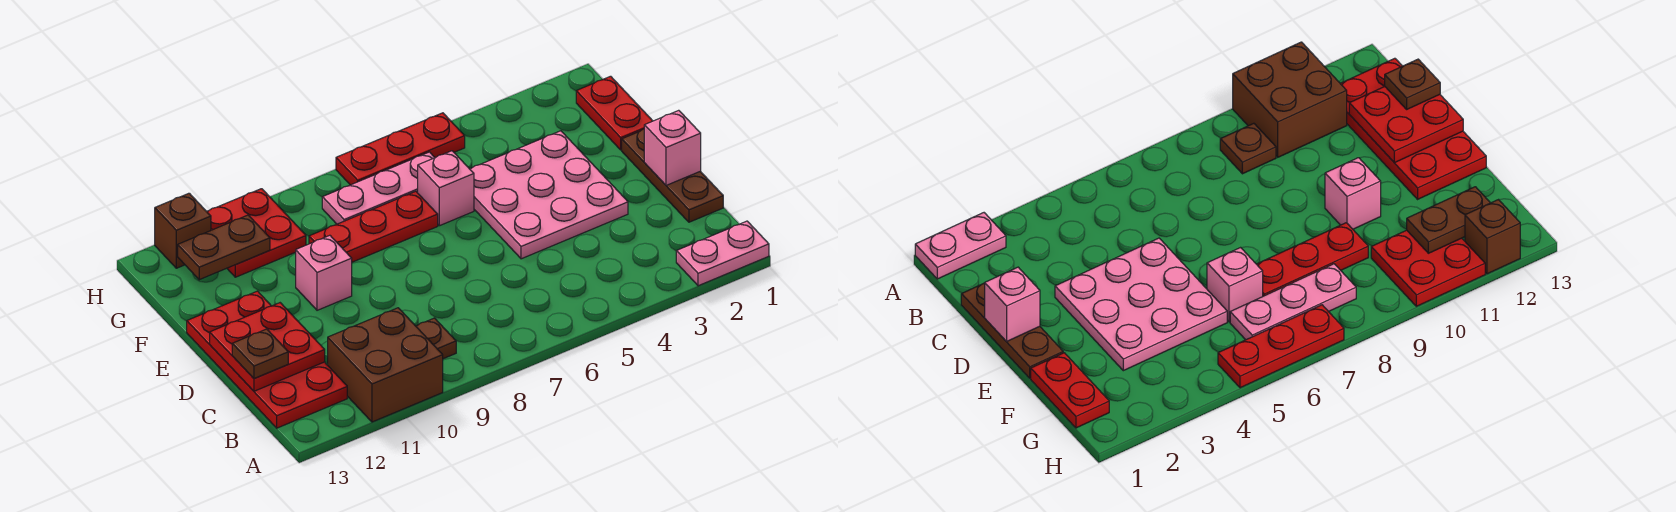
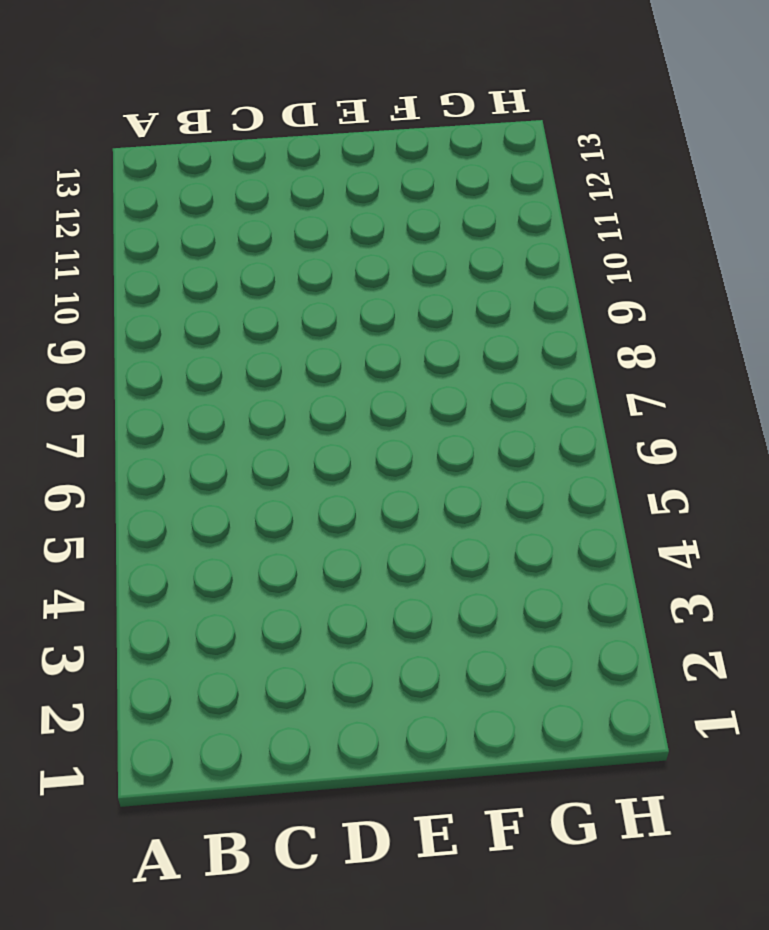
none -> pink 1x2 plate [676,221,769,286]
none -> brown 2x2 brick [328,308,443,422]
none -> brown 1x1 plate [416,318,456,359]

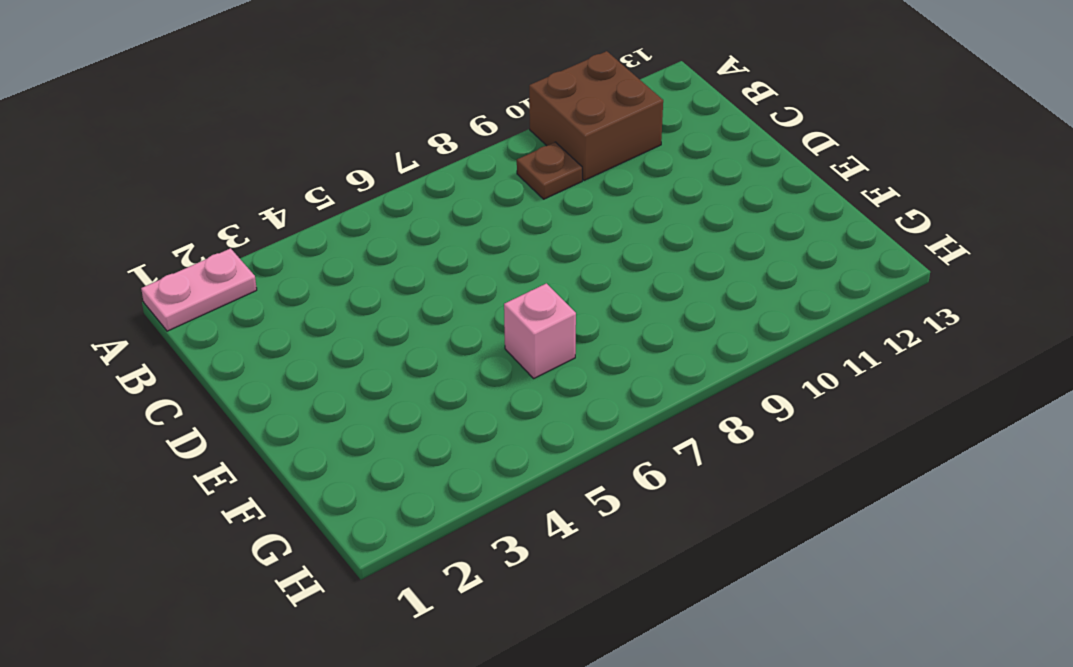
none -> red 2x4 plate [187,291,347,428]
none -> brown 1x3 plate [622,129,723,222]
none -> pink 3x3 plate [470,131,628,259]

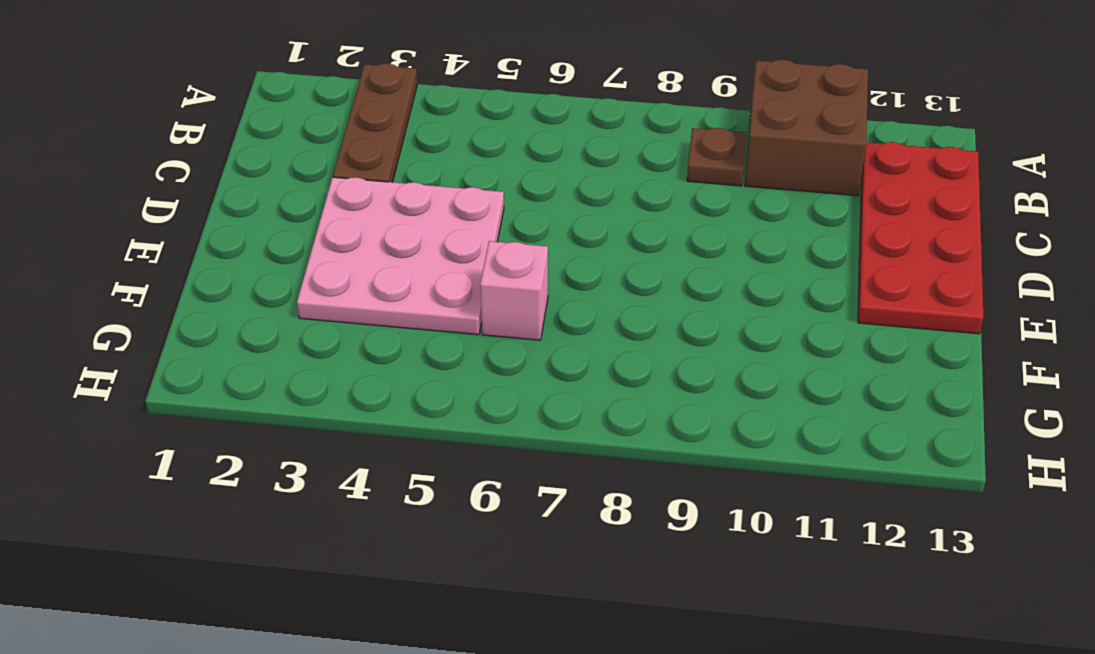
brown 1x3 plate [333,64,417,182] -> brown 1x3 plate moved to [622,129,723,222]
none -> pink 1x2 plate [676,221,769,286]
none -> pink 1x1 brick [296,235,352,310]
none -> red 1x2 plate [576,76,652,150]

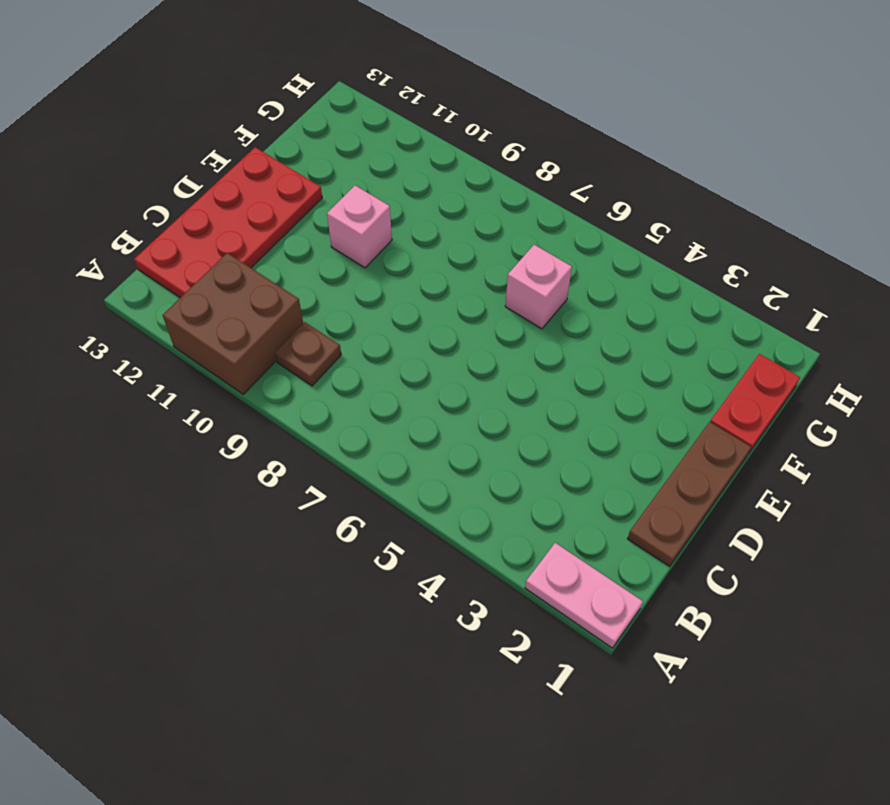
none -> pink 3x3 plate [470,131,628,259]
none -> red 1x3 plate [309,191,438,262]
none -> pink 1x3 plate [322,152,435,224]

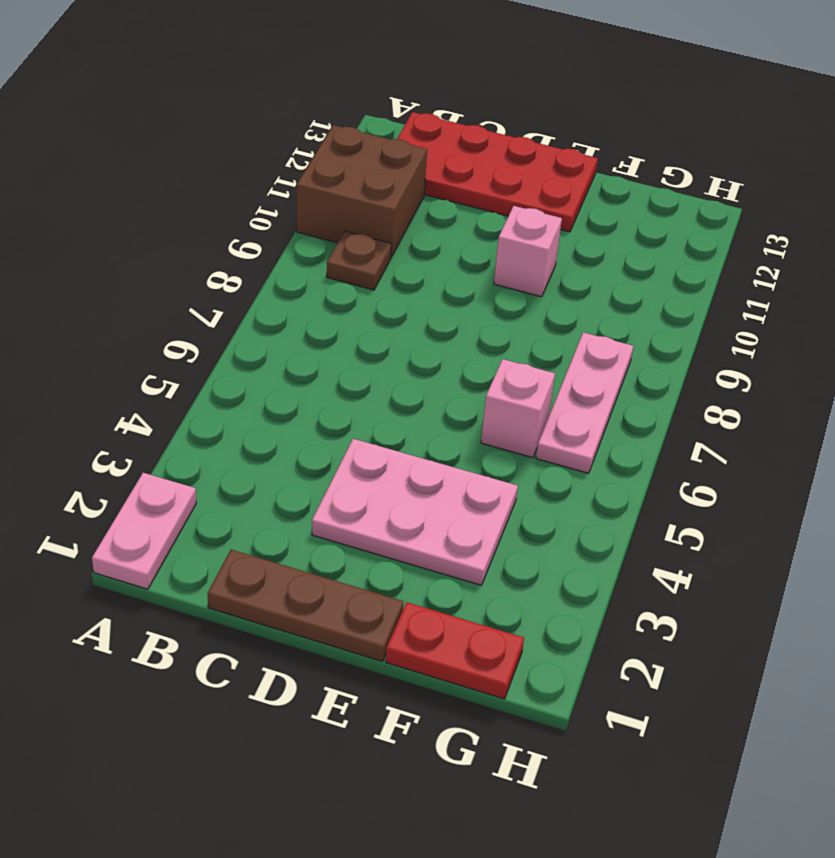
pink 2x3 plate [312,439,518,585] -> pink 3x3 plate [470,131,628,259]
none -> red 1x3 plate [309,191,438,262]
none -> red 2x2 plate [207,189,306,277]
none -> red 1x3 plate [336,113,465,185]

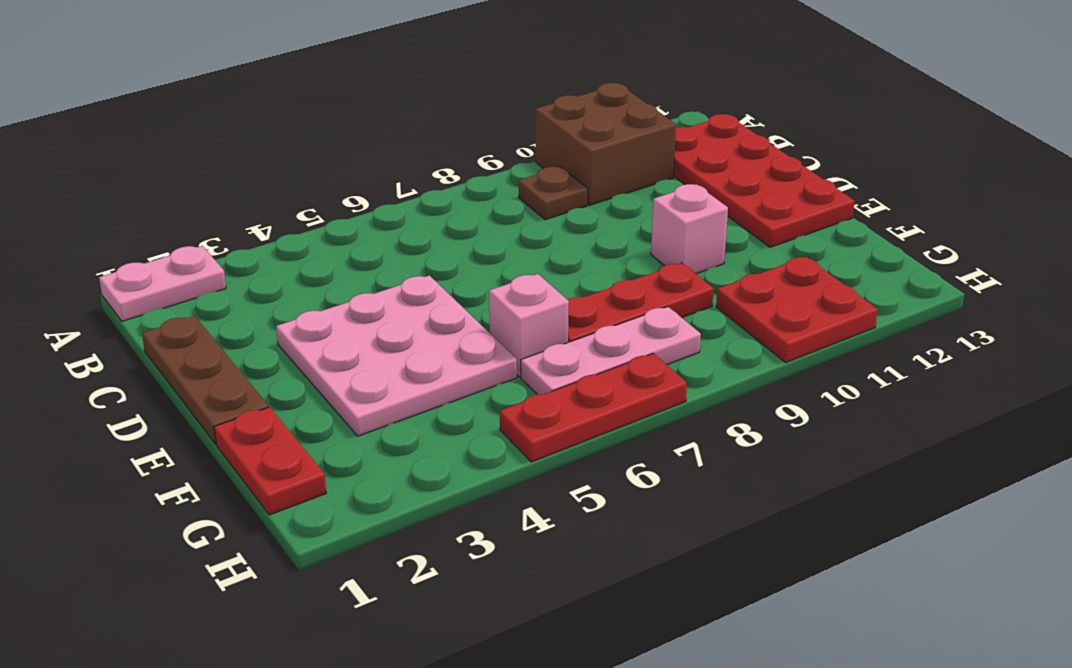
none -> brown 1x1 brick [155,193,211,268]
none -> red 2x2 plate [210,303,325,391]
none -> pink 1x1 brick [644,110,701,185]

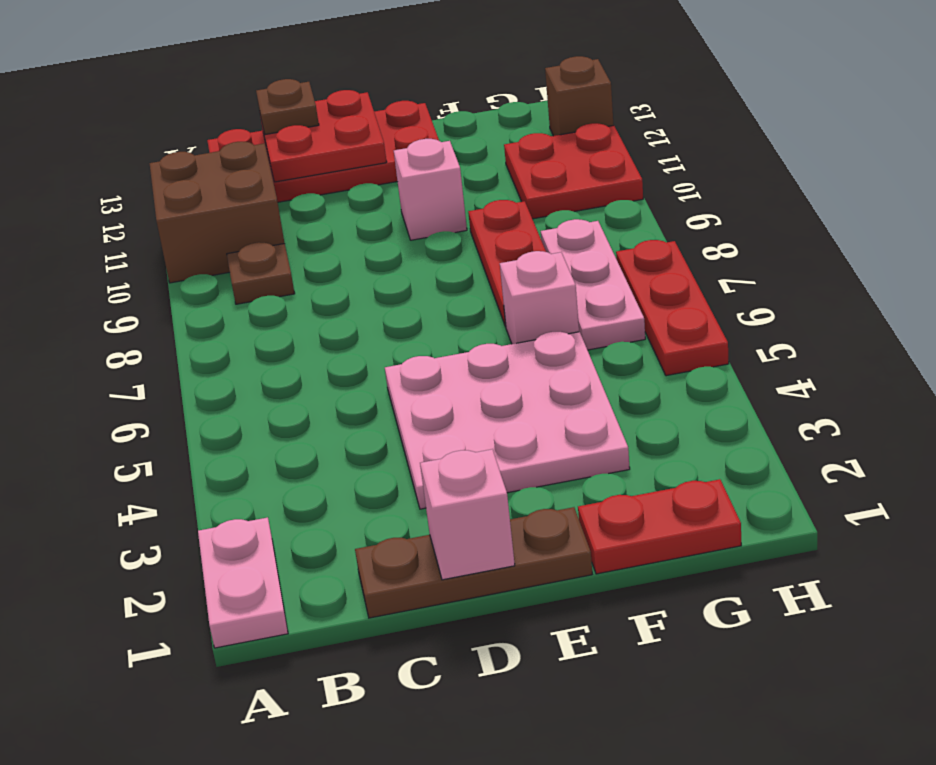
none -> brown 1x2 plate [178,215,270,280]

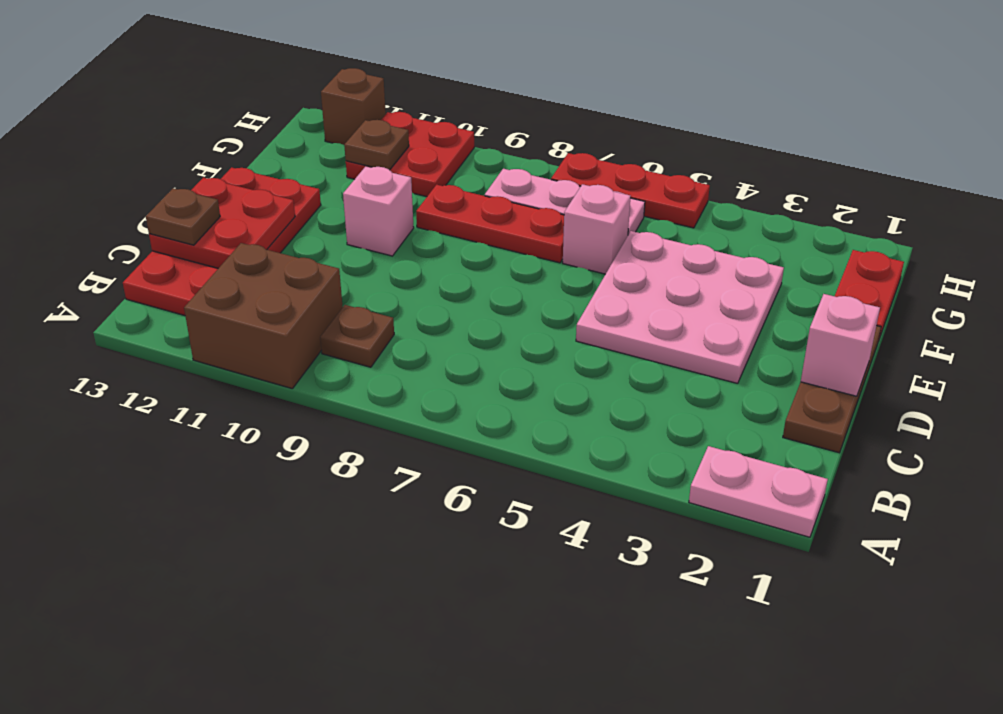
brown 1x1 plate [344,120,409,170] -> brown 1x2 plate [178,215,270,280]

